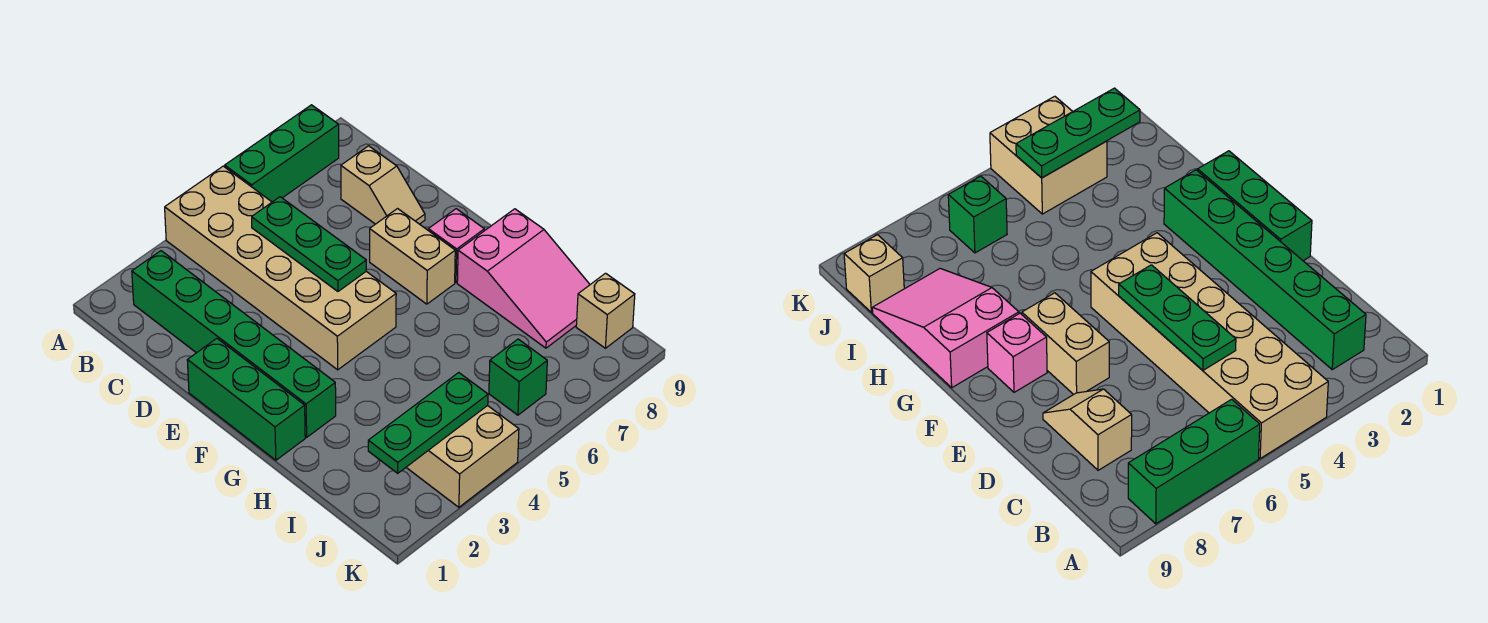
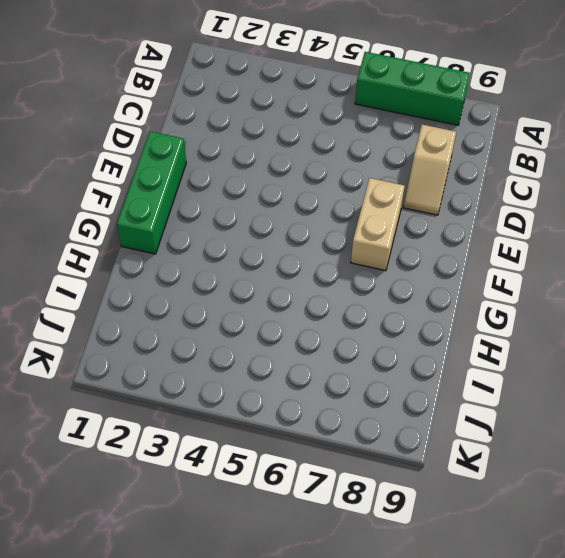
none -> tan 2x6 brick [165,166,396,370]
none -> green 1x6 brick [132,251,336,437]
none -> pink 1x1 brick [428,209,484,283]

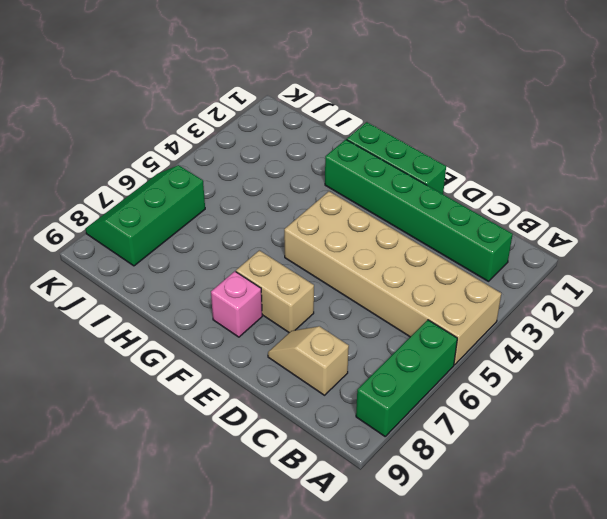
green 2x3 slope [86,165,205,266] -> green 1x1 brick [489,339,547,415]
none -> pink 2x3 slope [457,209,590,348]
none -> tan 2x2 brick [406,405,519,507]
none -> tan 1x1 brick [576,273,635,348]

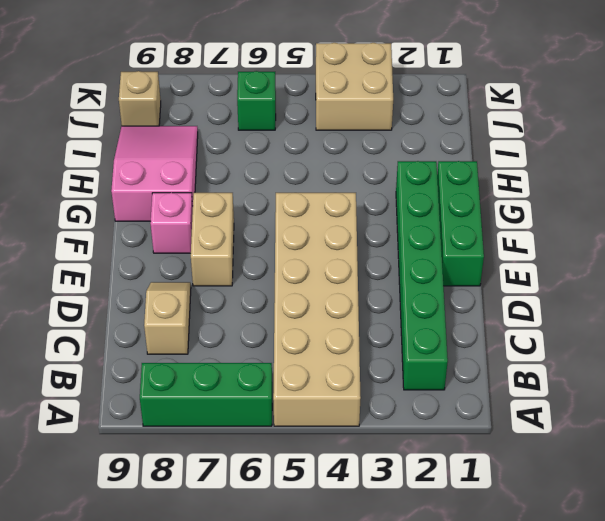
none -> green 1x3 plate [252,197,366,291]
none -> green 1x3 plate [368,373,488,473]

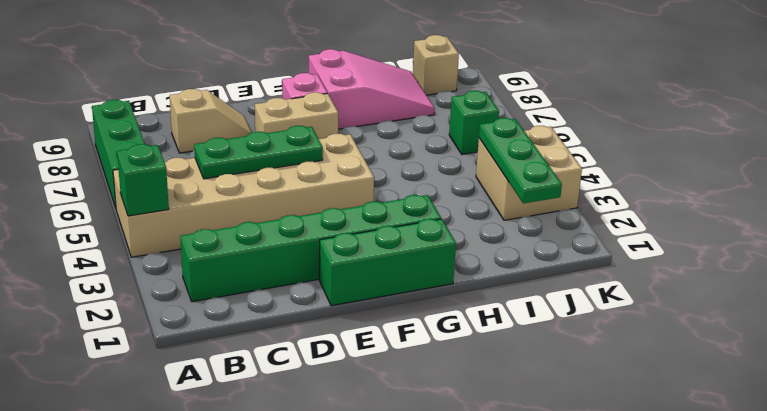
green 1x1 brick [117,144,169,216] -> none

